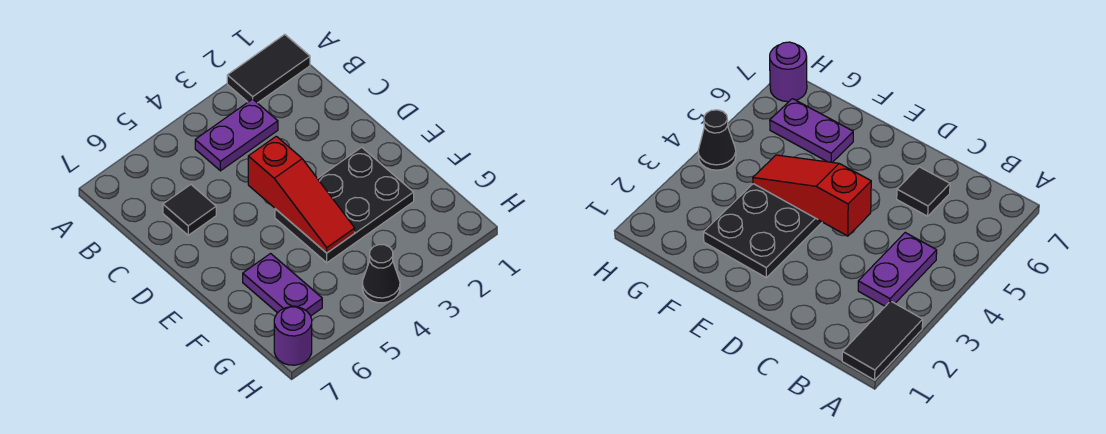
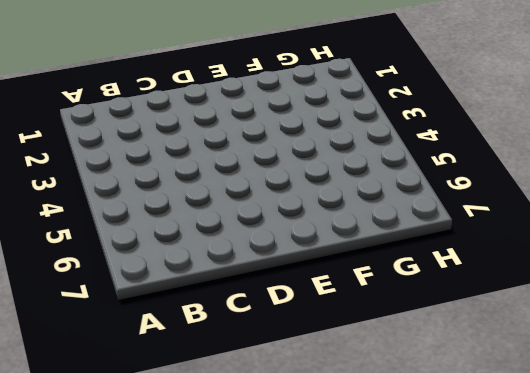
none -> black 1x2 tile [227,35,310,103]
none -> purple 1x2 plate [195,99,278,171]

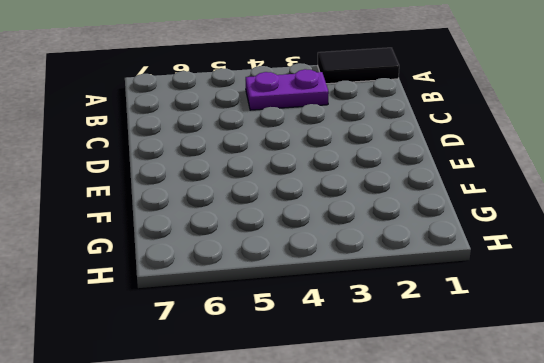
none -> black 1x1 tile [163,185,216,235]
none -> black 2x3 plate [275,147,414,263]

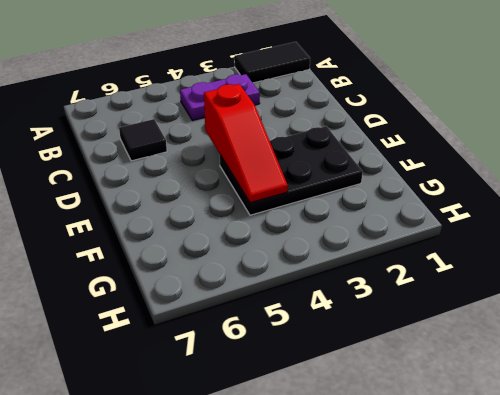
none -> purple 1x2 plate [243,254,322,316]
none -> black 1x1 cone [362,245,400,303]

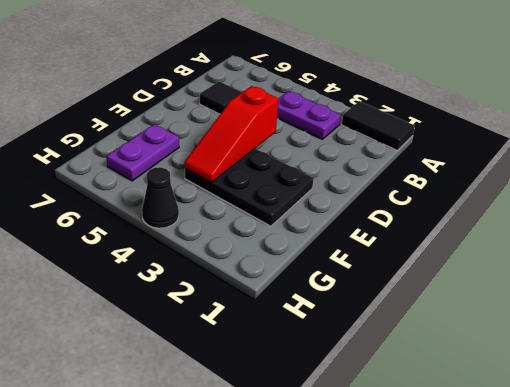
none -> purple 1x1 round brick [274,307,312,365]

